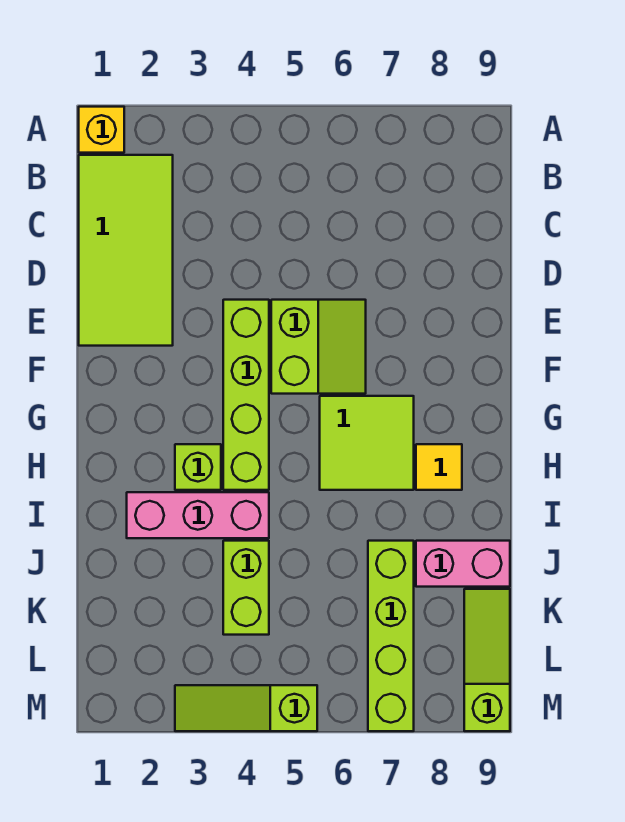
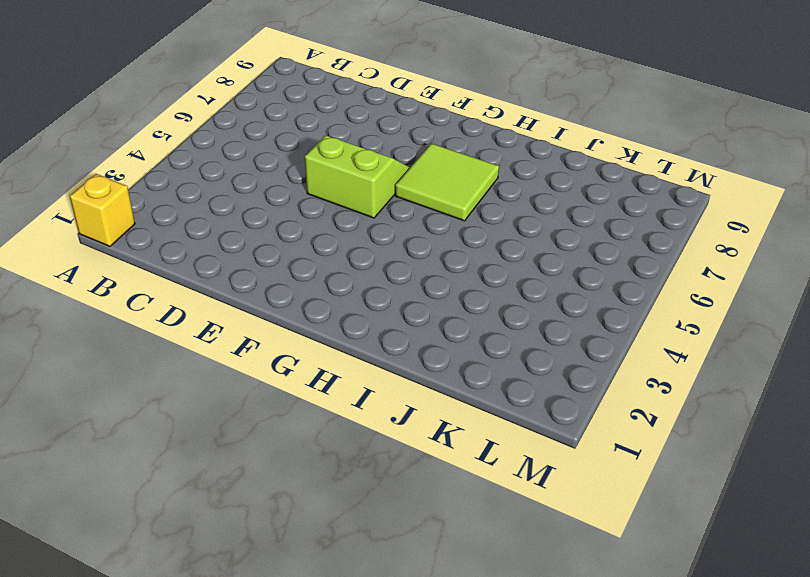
none -> lime 2x4 tile [79,155,173,346]
none -> lime 1x4 brick [223,300,269,490]
none -> lime 1x1 brick [175,444,221,490]

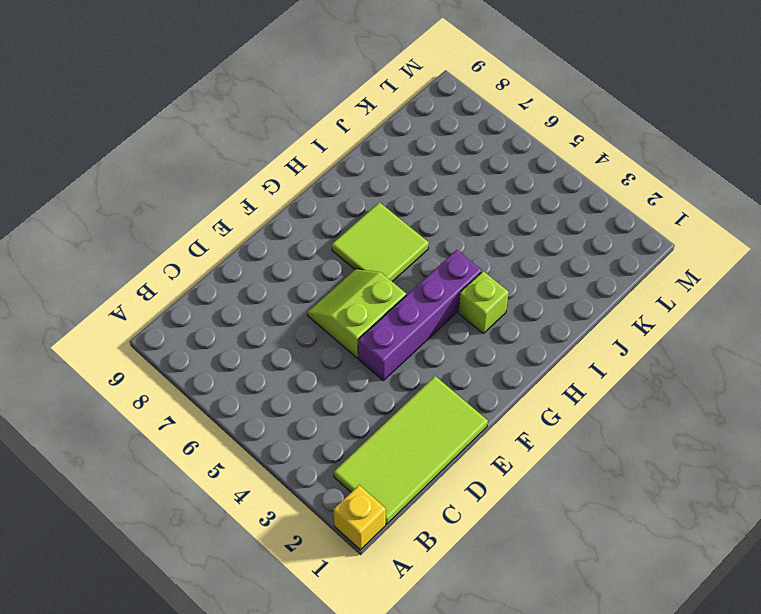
purple 1x4 brick [358,250,482,380] -> lime 1x4 brick [223,300,269,490]
none -> yellow 1x1 tile [416,444,462,490]
none -> pink 1x3 brick [127,492,269,538]
none -> lime 1x2 brick [223,541,269,635]

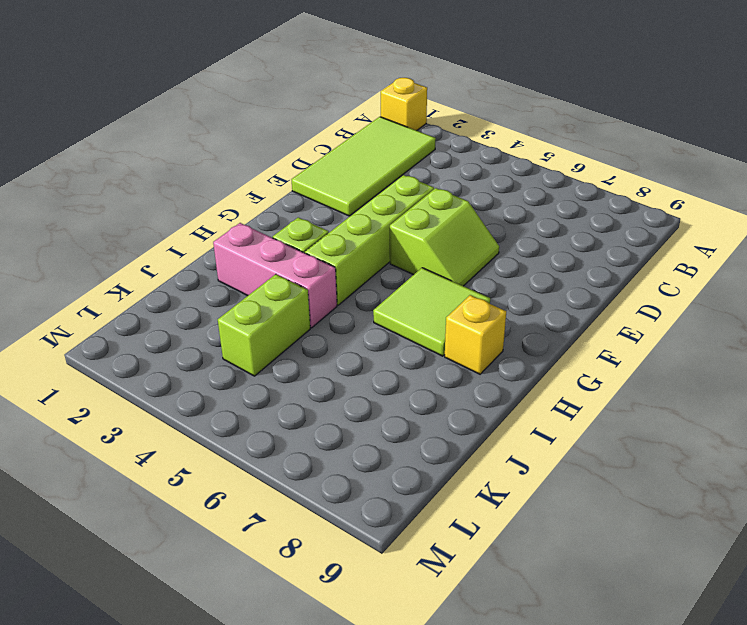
yellow 1x1 brick [445,295,506,374] -> yellow 1x1 tile [416,444,462,490]
none -> lime 1x4 brick [368,541,414,731]
none -> pink 1x2 brick [416,541,510,587]
none -> lime 1x3 slope [464,589,510,731]

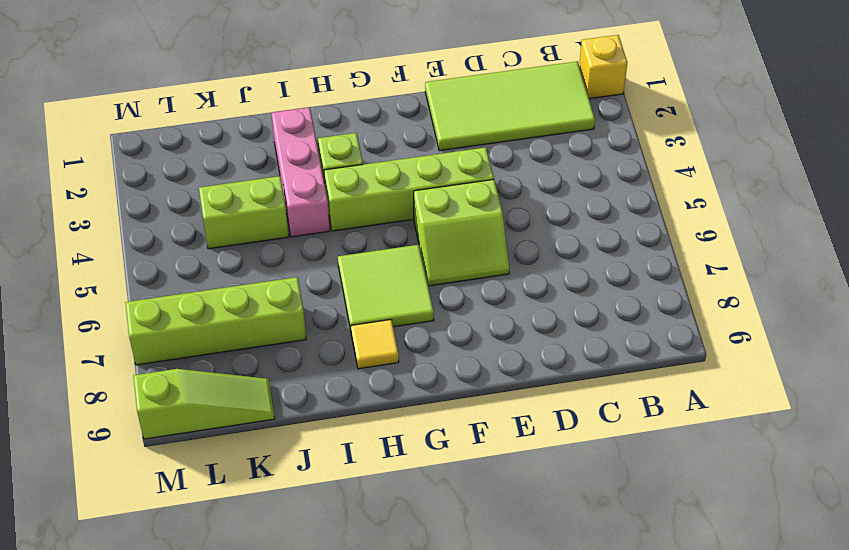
none -> pink 1x2 brick [416,541,510,587]
none -> lime 1x3 slope [175,685,317,731]

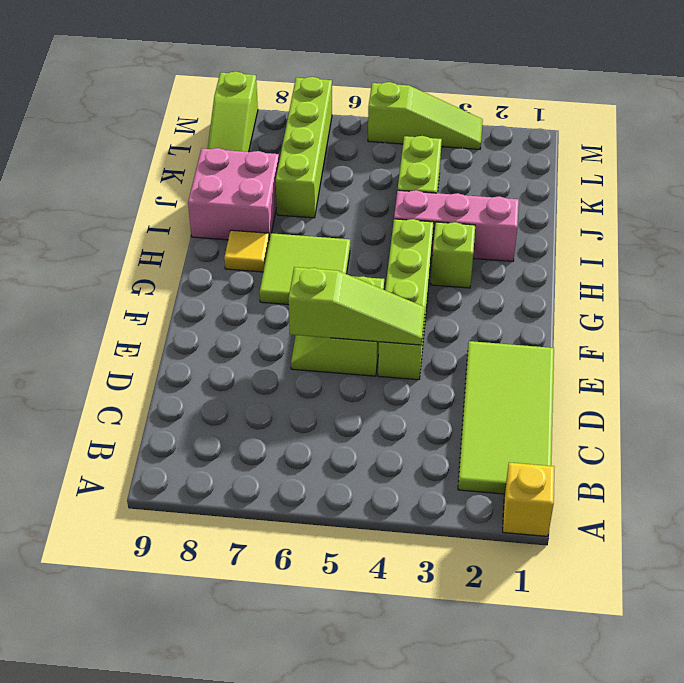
lime 1x3 slope [288,267,425,345] -> none
pink 2x2 brick [188,148,279,240] -> pink 1x2 brick [416,541,510,587]

